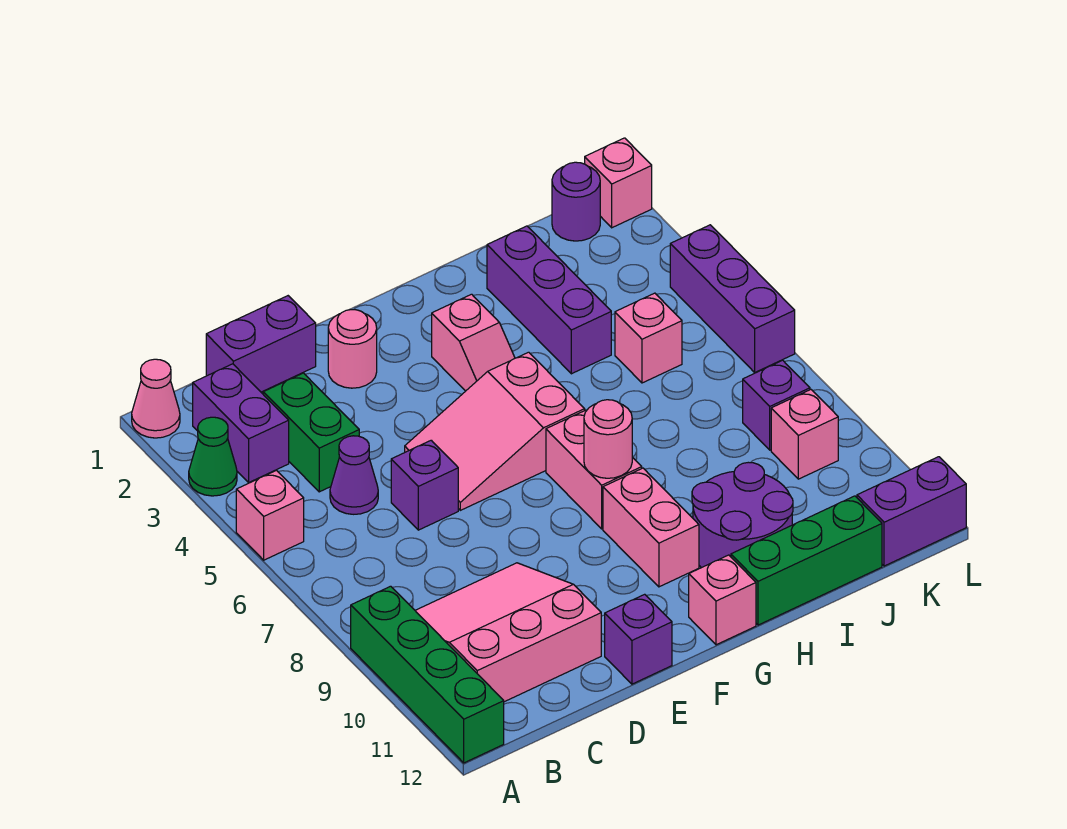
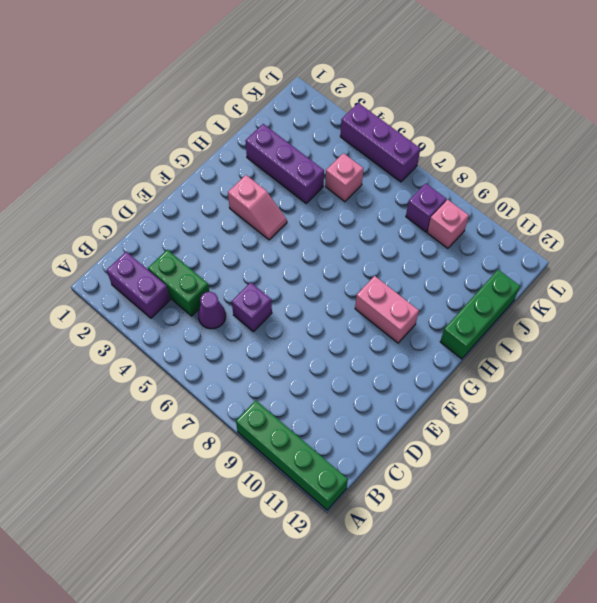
none -> pink 1x1 cone [132,359,180,438]
none -> green 1x1 cone [189,417,237,496]
none -> pink 1x1 brick [236,470,304,560]

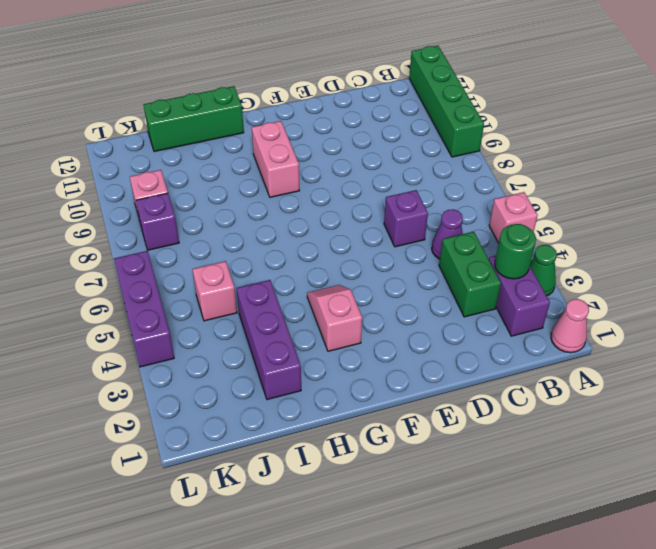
green 1x1 round brick [495,224,536,279] -> none
none -> pink 3x3 slope [415,563,601,702]
none -> purple 1x2 brick [206,296,316,392]
none -> pink 1x1 round brick [328,310,377,388]

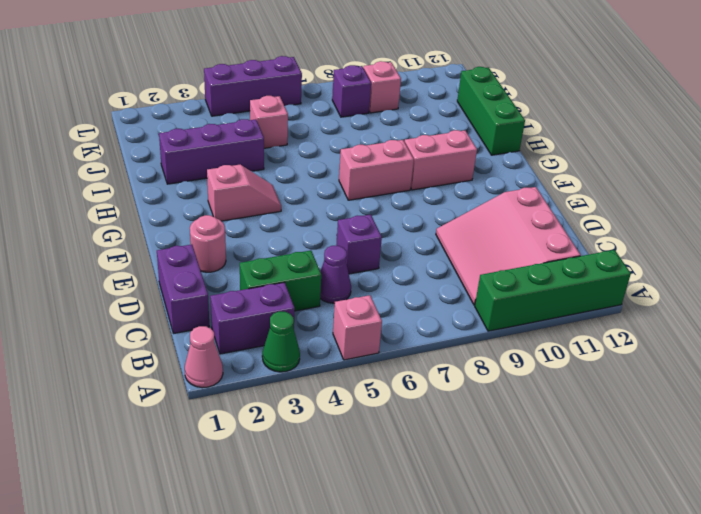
none -> pink 2x3 slope [405,352,585,510]
none -> purple 1x1 brick [605,594,672,684]
none -> pink 1x1 brick [689,555,756,645]

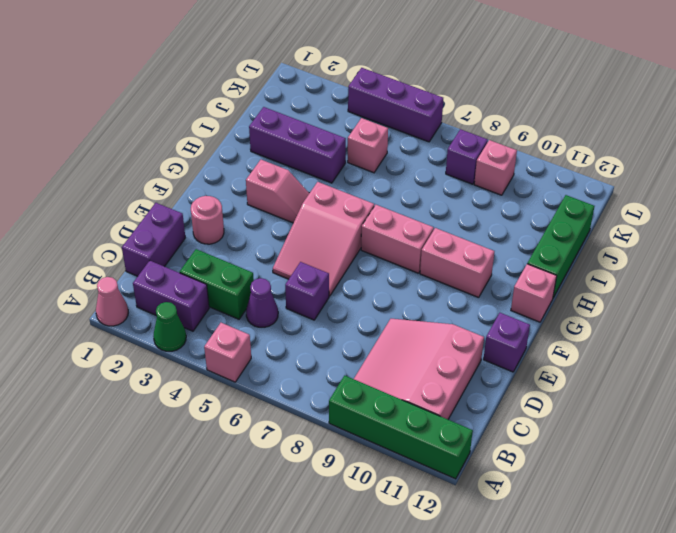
none -> purple 2x2 round brick [692,462,793,568]
none -> purple 1x1 round brick [552,162,600,241]
none -> purple 1x2 brick [857,457,966,566]

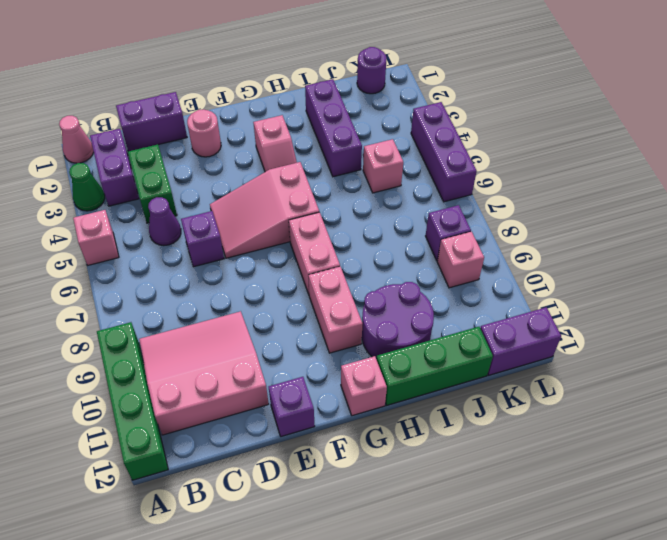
none -> pink 1x1 brick [585,138,652,228]
none -> pink 1x1 round brick [584,400,632,478]

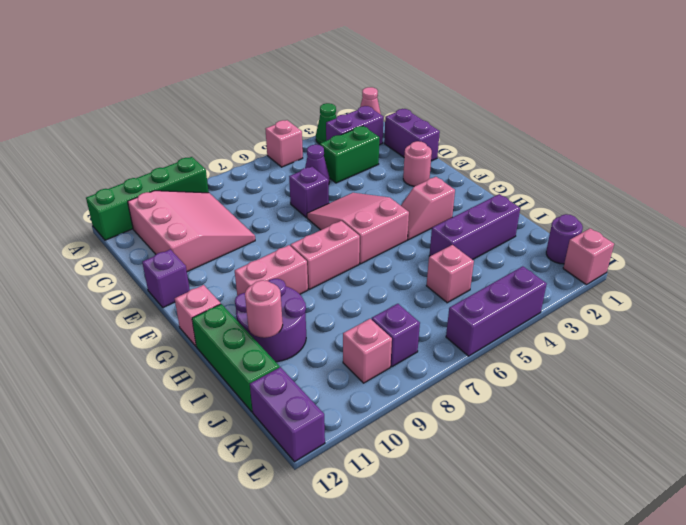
pink 1x1 round brick [245,280,283,338] -> pink 1x1 round brick moved to [584,400,632,478]

